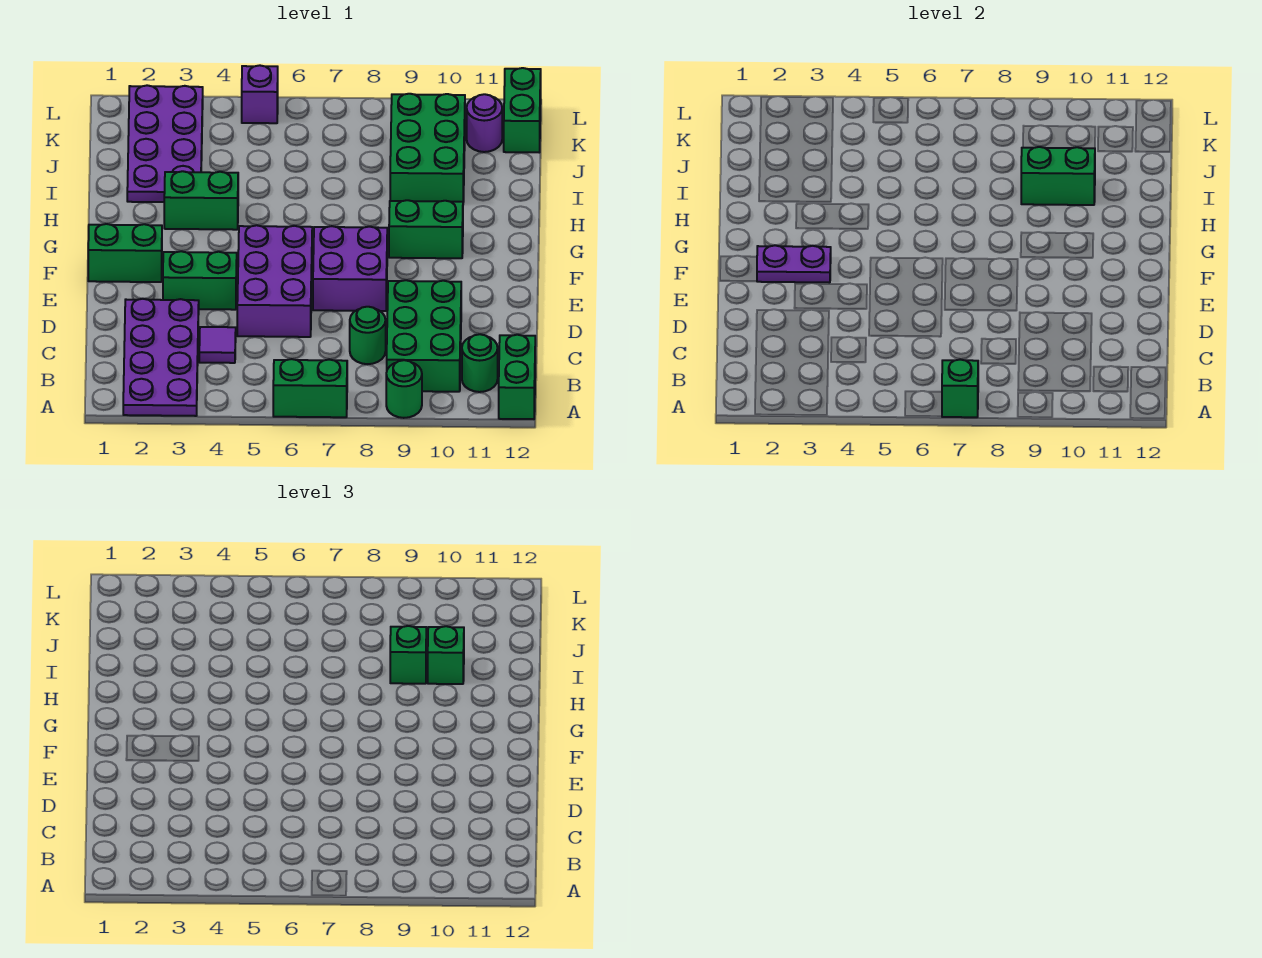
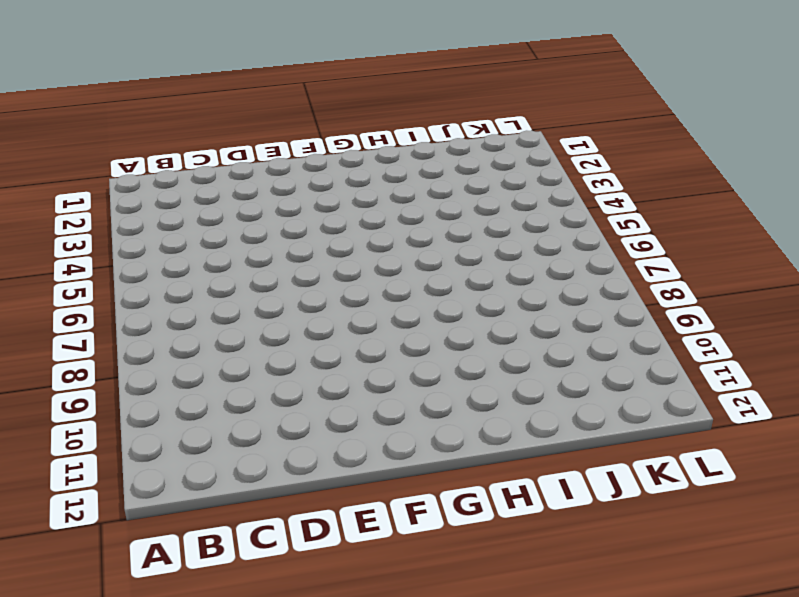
none -> purple 2x4 plate [123,299,199,416]
none -> green 1x2 brick [273,359,347,417]
none -> green 1x1 round brick [386,360,422,418]

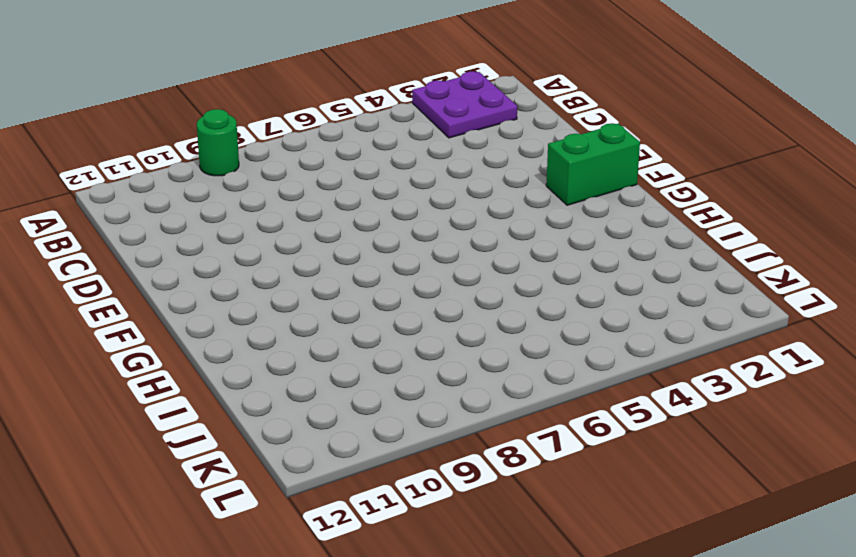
purple 2x2 plate [412,71,517,138] -> purple 2x4 plate [123,299,199,416]
none -> green 1x2 brick [273,359,347,417]
none -> green 1x2 brick [499,335,535,419]
none -> green 2x3 brick [387,280,461,392]

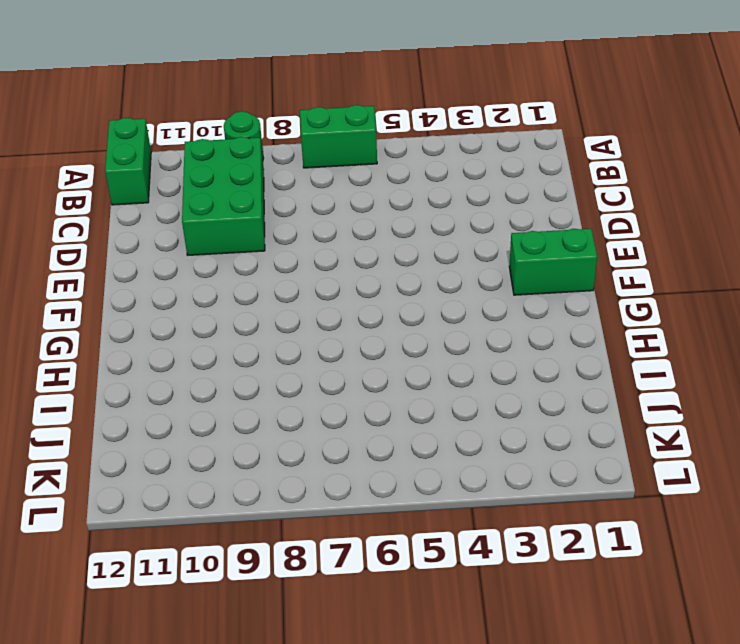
none -> purple 2x4 plate [123,299,199,416]
none -> green 1x1 round brick [462,334,498,392]
none -> purple 1x1 tile [199,327,236,363]

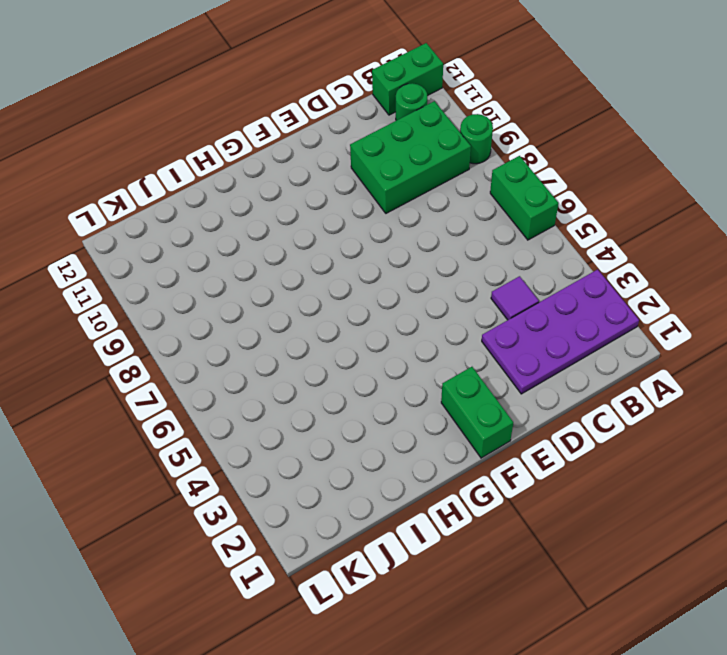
none -> green 1x1 round brick [350,307,386,364]
none -> purple 2x3 brick [237,225,312,337]
none -> green 1x2 brick [163,251,237,310]

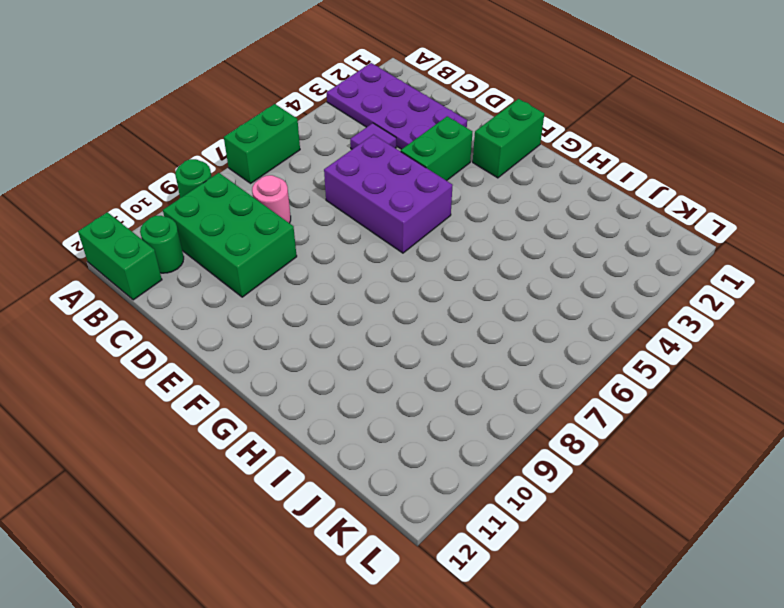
pink 1x1 round brick [252,175,291,223] -> green 1x1 round brick [350,307,386,364]
none -> purple 2x2 brick [313,226,387,311]
none -> green 1x2 brick [389,200,463,258]
none -> green 1x2 brick [164,171,238,230]

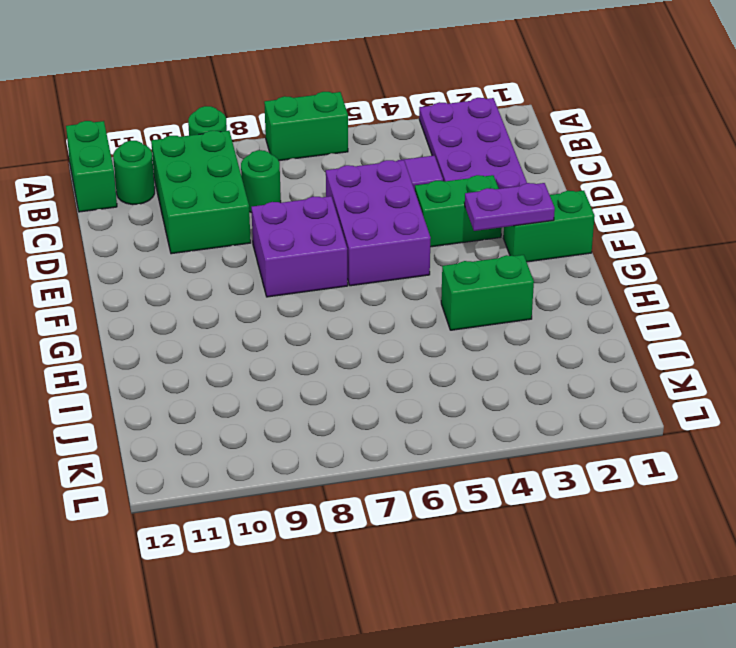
none -> green 1x2 brick [389,200,463,258]
none -> purple 2x4 plate [127,85,203,202]
none -> green 2x3 brick [390,94,465,202]

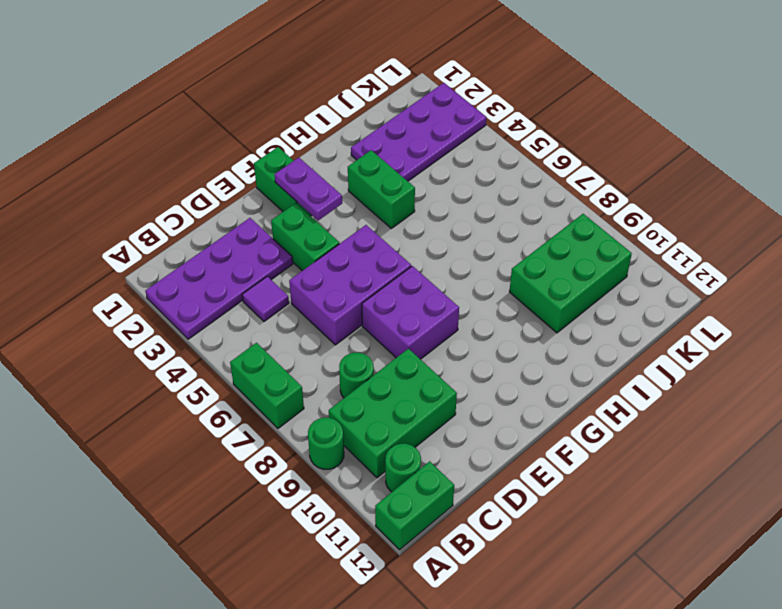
none -> green 1x2 brick [389,200,463,258]
none -> purple 1x1 round brick [467,94,502,152]
none -> green 1x2 brick [504,68,541,152]

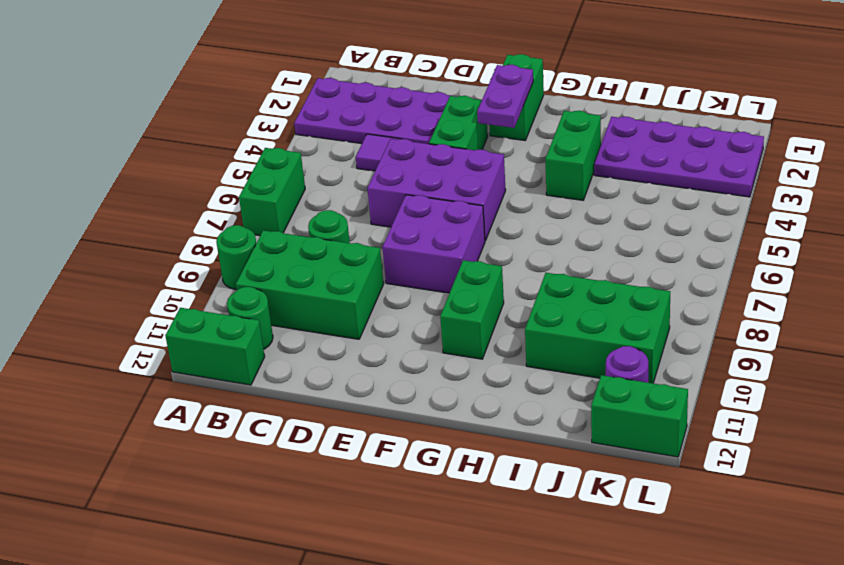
none -> purple 1x1 brick [242,65,278,123]
none -> green 1x1 brick [942,360,978,417]
none -> green 1x2 brick [1021,147,1095,205]

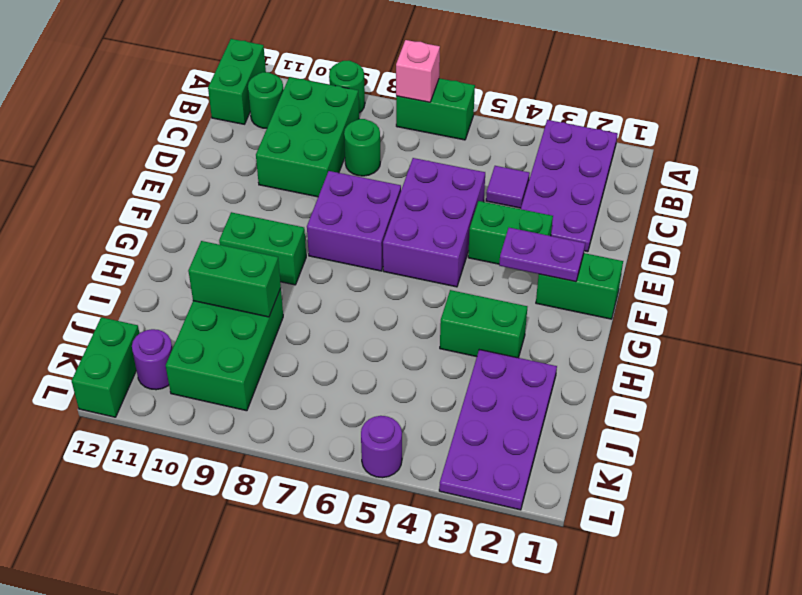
pink 1x1 brick [396,40,440,102] -> green 1x1 brick [942,360,978,417]
purple 1x1 round brick [361,416,402,478] -> purple 1x1 brick [242,65,278,123]
none -> green 1x1 brick [390,626,426,684]
none -> green 1x1 brick [428,626,464,684]

